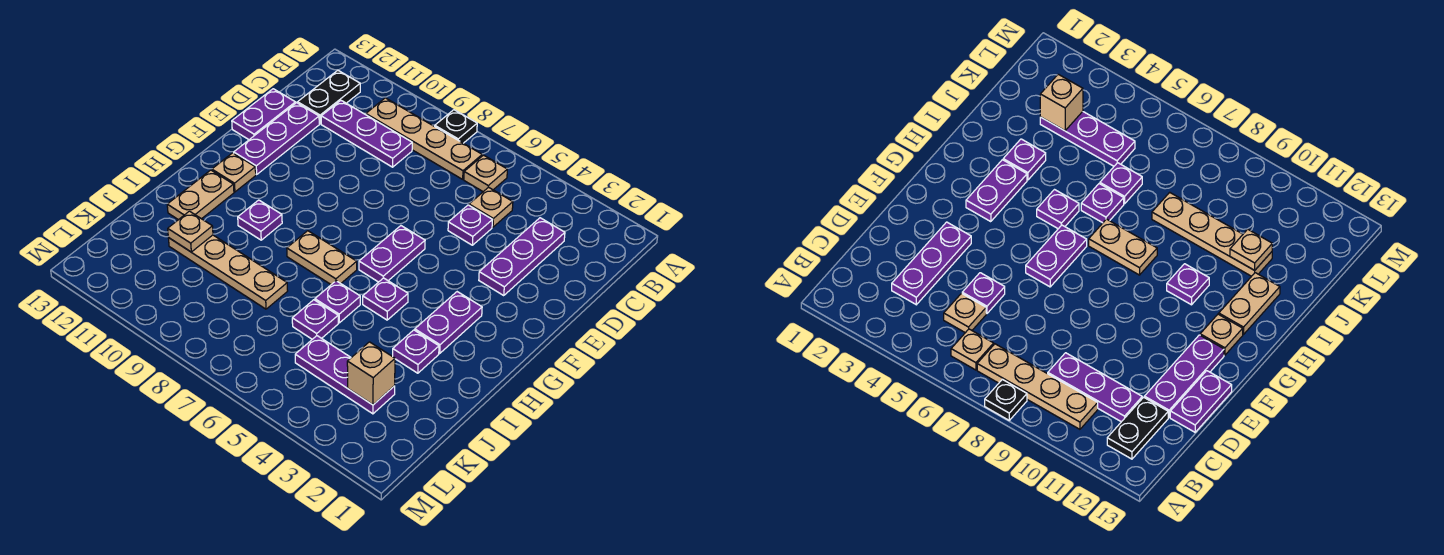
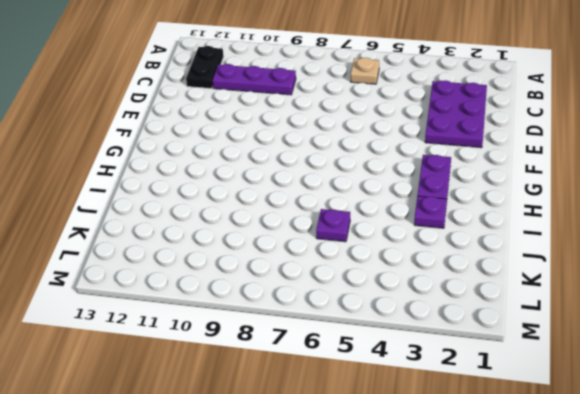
purple 2x3 plate [425,80,487,148] -> purple 1x3 plate [479,218,565,295]
none -> black 1x1 plate [435,110,477,143]
none -> tan 1x4 plate [366,98,482,179]
none -> tan 1x1 plate [469,187,513,227]

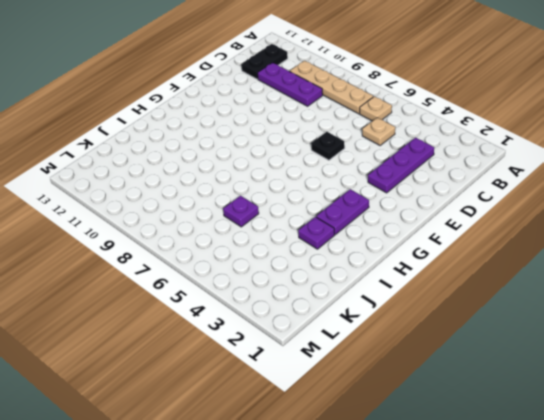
black 1x1 plate [311,132,345,160] -> black 1x1 plate moved to [435,110,477,143]
none -> purple 1x1 plate [448,205,492,245]
none -> purple 1x3 plate [234,103,319,174]
none -> purple 1x2 plate [232,89,295,140]

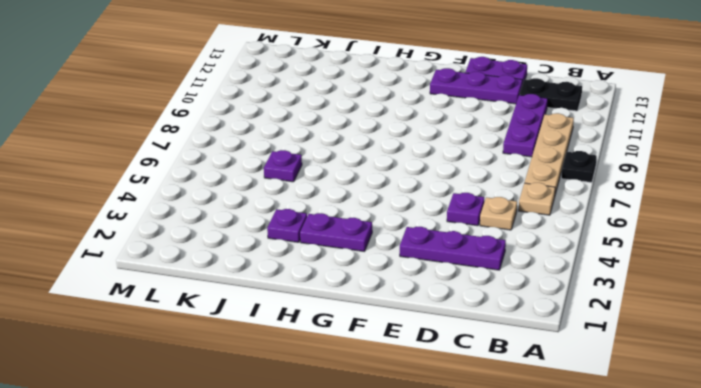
none -> purple 1x2 plate [359,226,425,282]
none -> tan 1x1 plate [212,153,256,192]
none -> purple 1x1 plate [363,278,408,320]

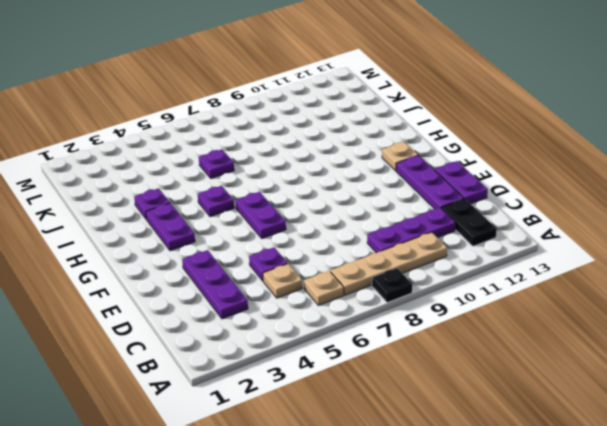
none -> tan 1x2 plate [287,231,357,285]
none -> purple 1x1 plate [238,200,282,240]
none -> tan 1x2 plate [167,170,234,220]

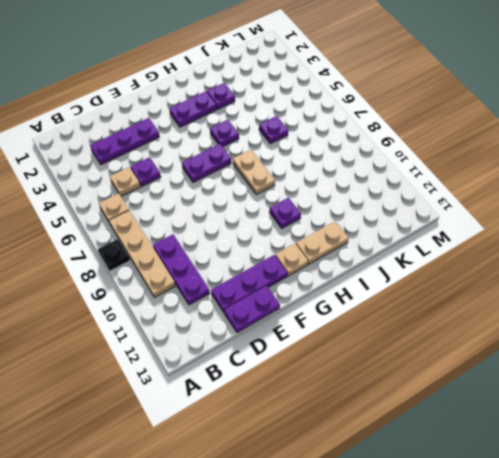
none -> black 1x2 plate [298,70,360,124]
none -> purple 1x1 plate [315,281,360,323]
none -> tan 1x4 plate [168,235,288,309]

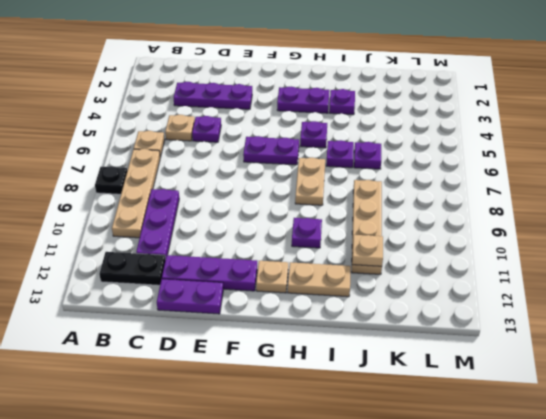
none -> purple 1x3 plate [295,336,395,414]
none -> tan 1x1 brick [347,342,395,405]

